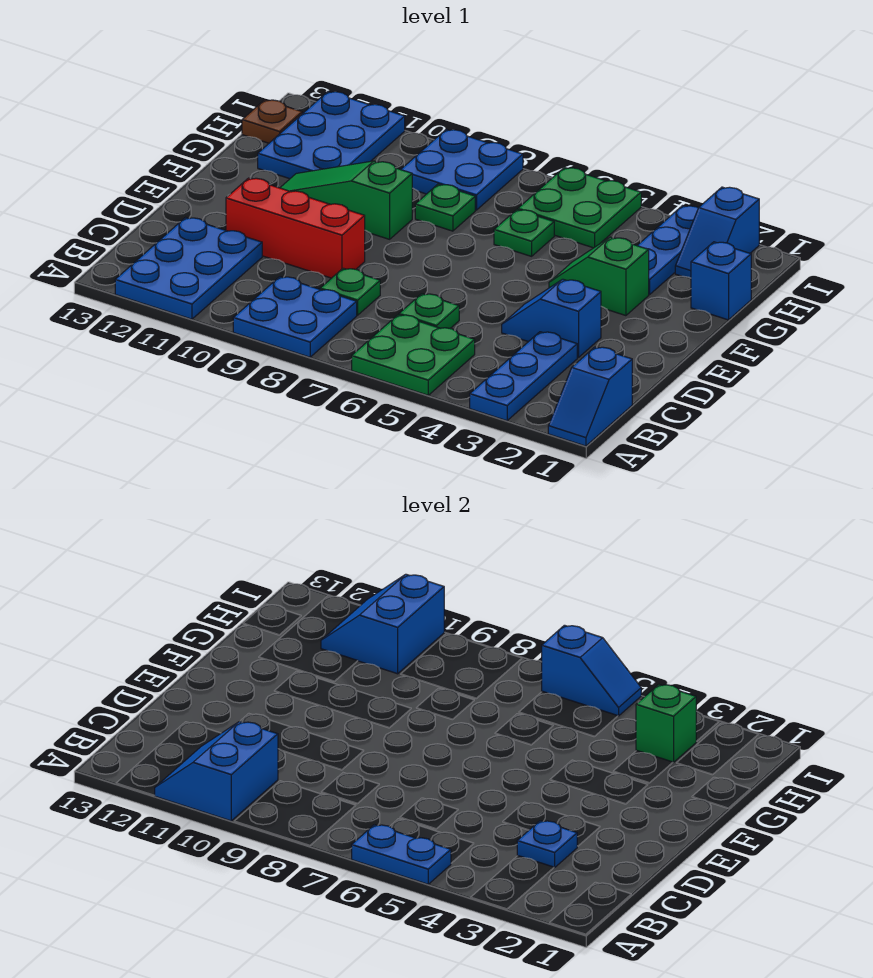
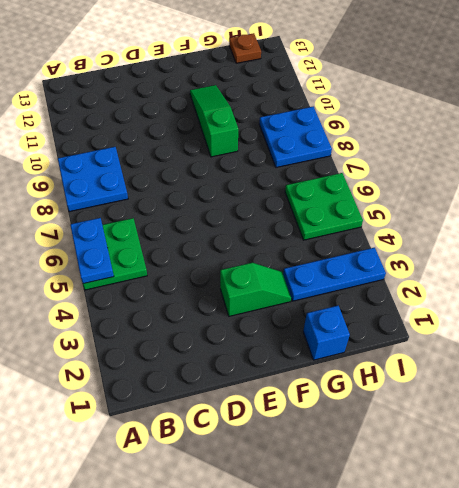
green 1x2 slope [220,263,291,316] -> green 1x2 slope turned to [549,237,649,316]
none -> blue 1x2 slope [548,347,632,446]
none -> blue 1x3 plate [470,332,577,421]
none -> blue 2x3 plate [115,218,262,319]

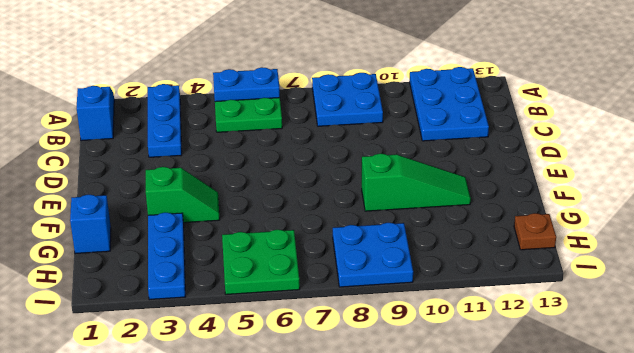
none -> green 1x1 plate [399,294,459,328]
none -> green 1x1 plate [320,268,380,315]
none -> blue 1x2 slope [502,279,601,358]

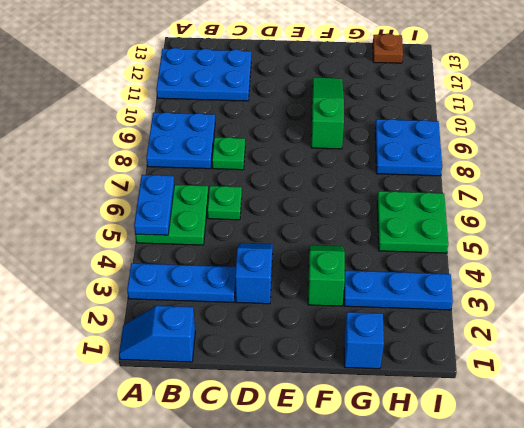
none -> red 1x3 brick [226,178,365,278]
none -> green 1x1 plate [494,210,554,256]
none -> green 1x1 plate [415,184,475,231]

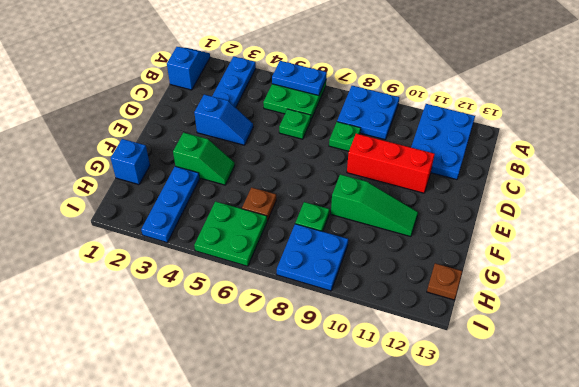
brown 1x1 plate [242,187,276,221] -> green 1x1 plate [494,210,554,256]
none -> blue 2x3 plate [258,91,405,179]
none -> blue 1x2 slope [675,187,759,278]
none -> blue 2x2 slope [154,721,278,821]

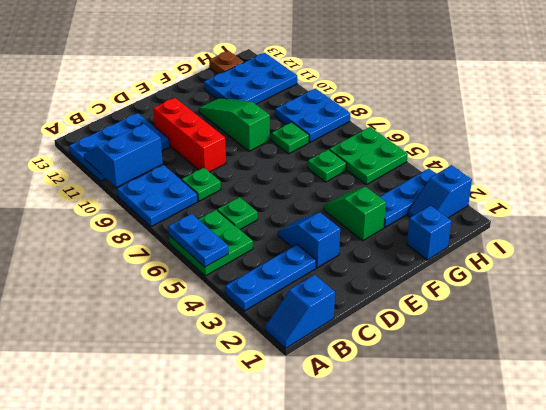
none -> blue 1x1 plate [517,821,577,868]
none -> green 1x1 brick [636,685,696,763]
none -> blue 2x2 slope [321,574,444,674]

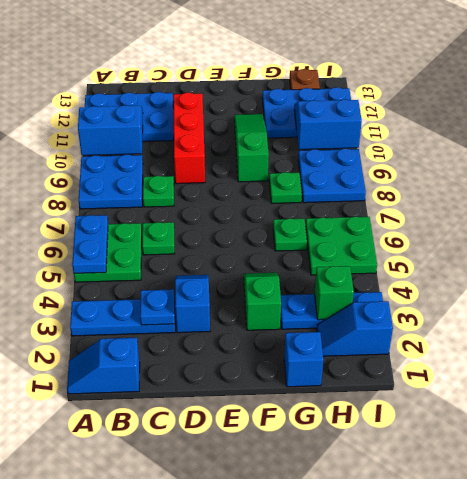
none -> blue 1x2 slope [542,625,641,716]

